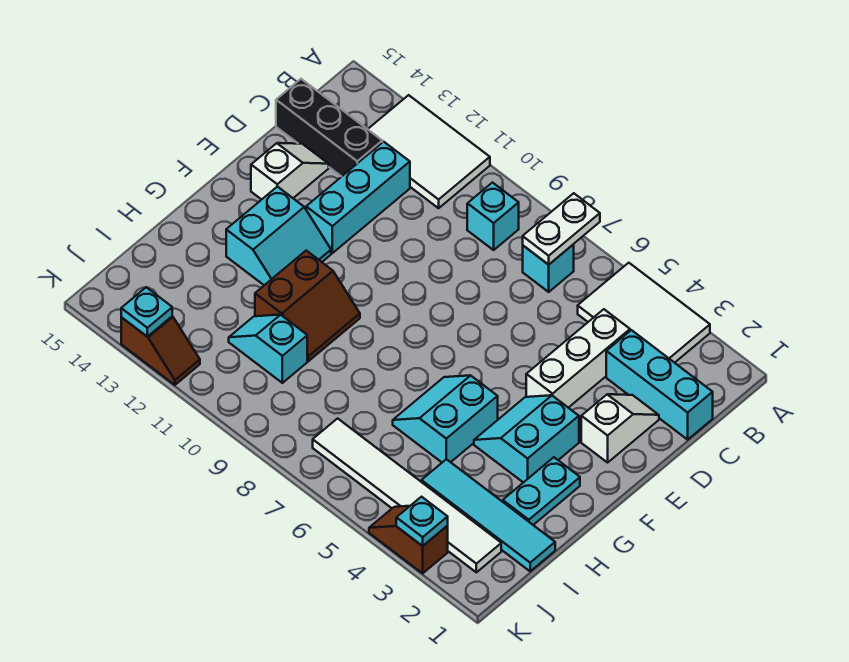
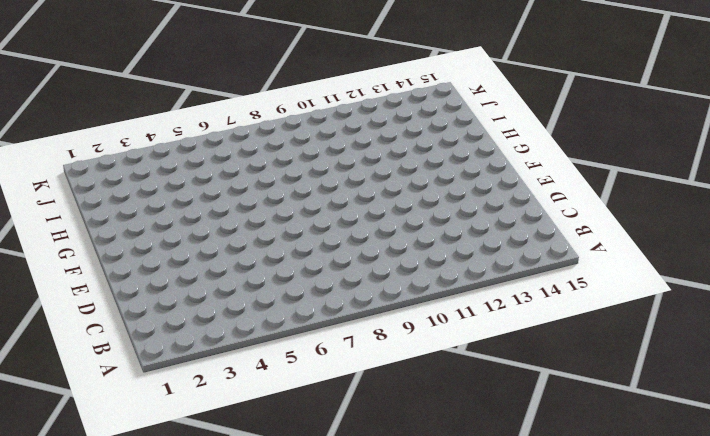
none -> white 2x3 tile [578,263,710,363]
none -> white 2x3 tile [368,95,490,208]
none -> cyan 1x1 brick [523,244,574,292]

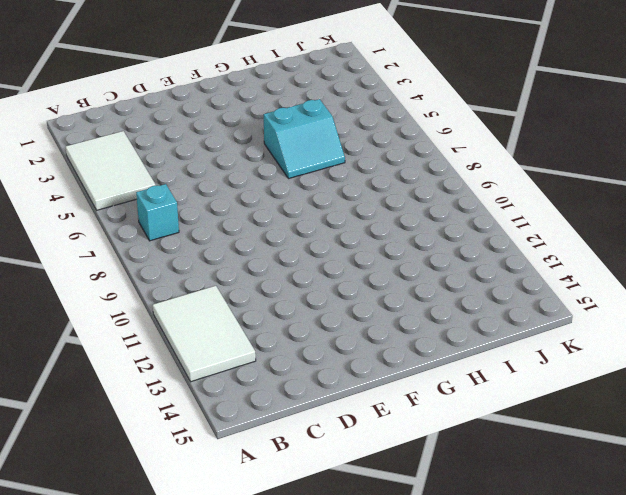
none -> cyan 1x1 brick [467,183,519,250]
none -> cyan 1x3 brick [606,330,713,440]
none -> white 1x3 brick [526,309,630,408]

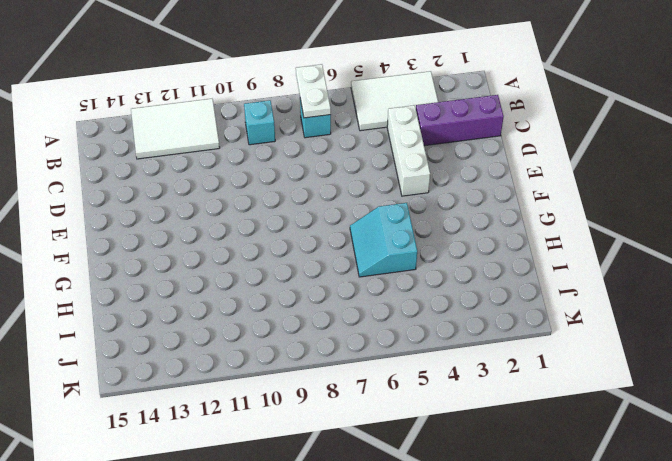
purple 1x3 brick [416,95,504,146] -> cyan 1x3 brick [606,330,713,440]
none -> cyan 1x3 brick [306,142,410,253]
none -> black 1x3 brick [276,79,382,177]
none -> white 1x2 slope [581,394,659,463]

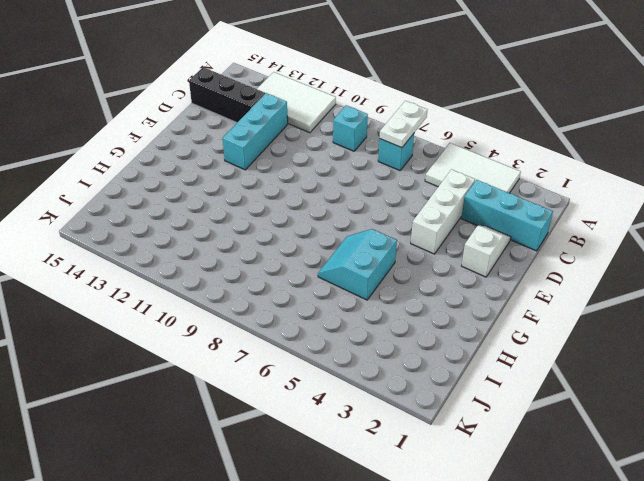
none -> white 1x2 slope [251,143,329,200]
none -> cyan 2x2 slope [474,395,579,483]
none -> cyan 2x2 slope [226,187,331,285]

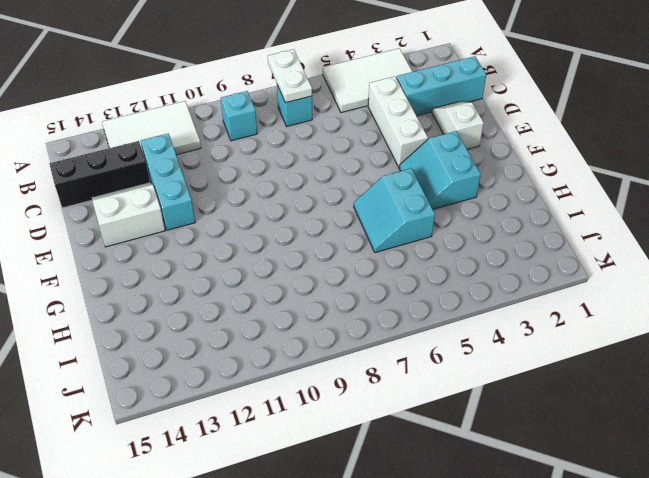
white 2x2 slope [92,182,165,247] -> white 1x2 slope [251,143,329,200]
none -> cyan 2x2 slope [226,187,331,285]
none -> cyan 1x2 plate [503,457,580,525]
none -> brown 2x2 slope [255,251,360,361]

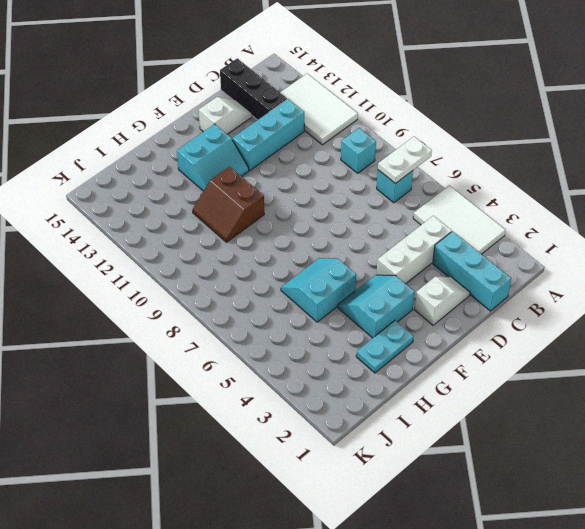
brown 2x2 slope [193,167,264,242] -> brown 2x2 slope turned to [255,251,360,361]
none -> cyan 1x4 tile [421,459,555,571]
none -> cyan 1x2 slope [229,315,307,383]
none -> white 1x6 tile [313,418,501,572]

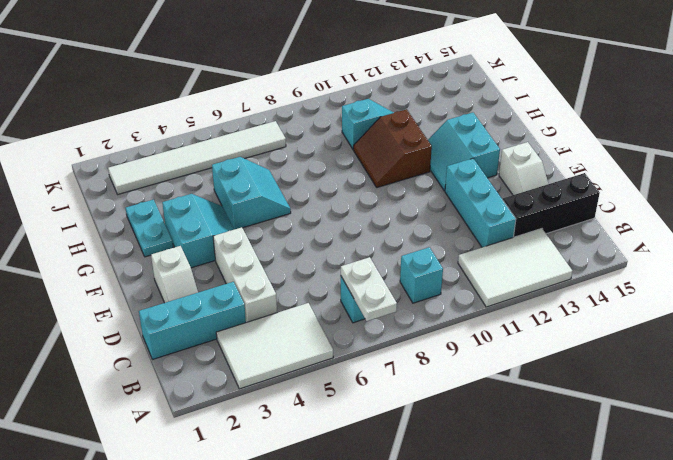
none -> cyan 1x4 tile [421,459,555,571]
none -> brown 1x2 slope [369,506,448,573]
none -> brown 1x2 slope [121,316,200,385]

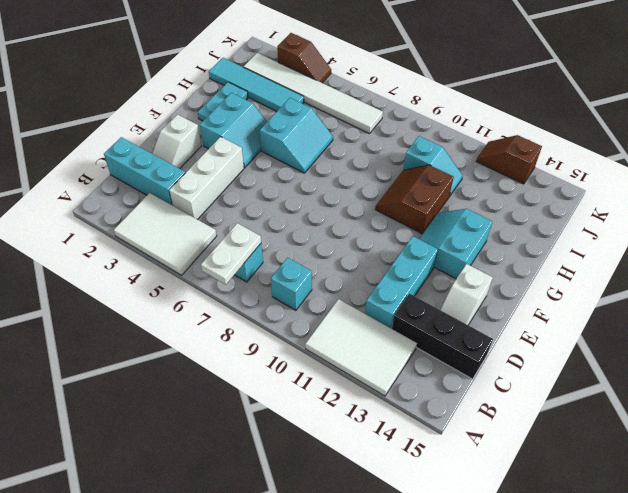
none -> cyan 1x1 plate [396,497,448,546]
none -> cyan 1x1 plate [121,287,172,337]

